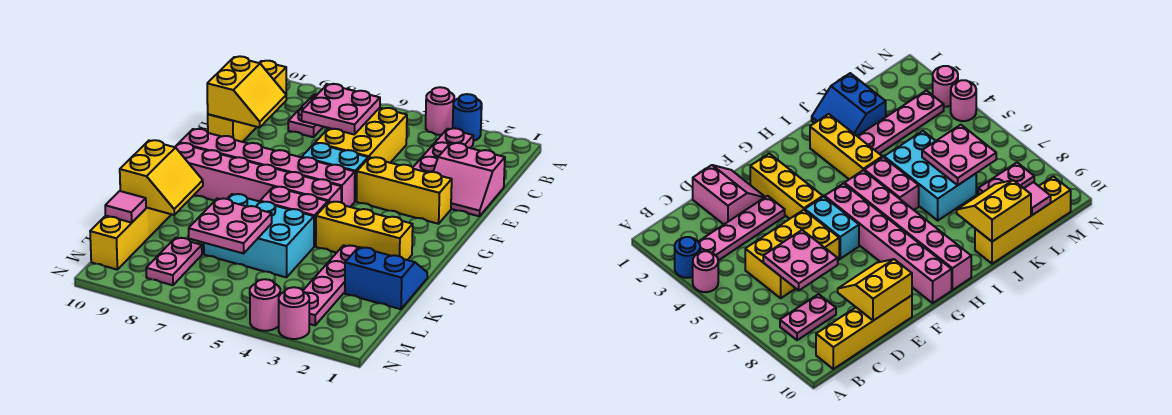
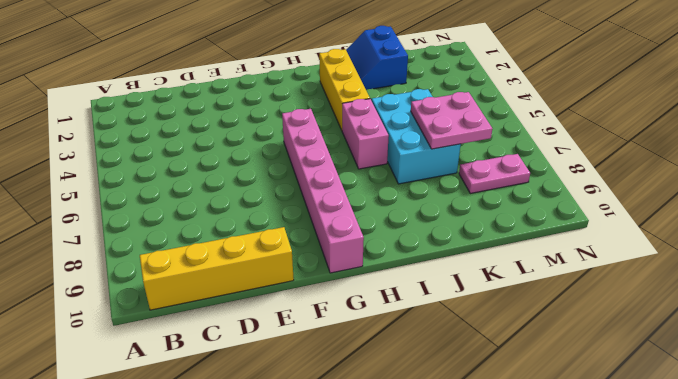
none -> blue 1x1 round brick [453,94,482,141]
none -> pink 1x1 round brick [426,87,454,135]
none -> pink 1x4 plate [413,128,473,173]

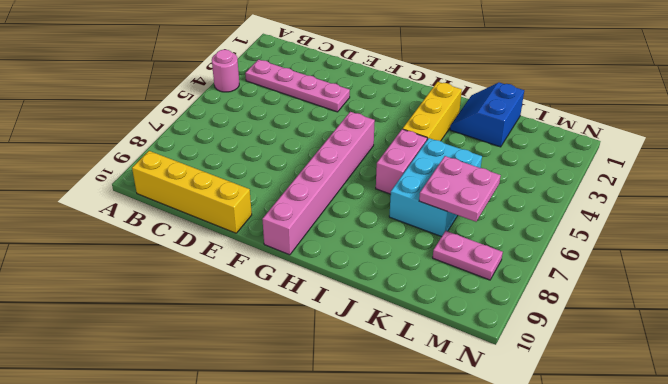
none -> blue 1x1 round brick [453,94,482,141]
none -> pink 1x2 plate [288,95,323,137]
none -> yellow 2x3 brick [315,108,407,163]

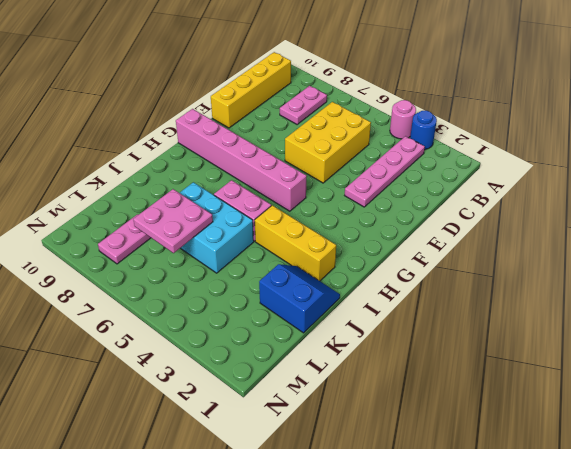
none -> pink 2x2 slope [433,143,505,216]
none -> yellow 1x3 brick [357,157,452,224]
none -> cyan 1x2 brick [302,143,368,201]

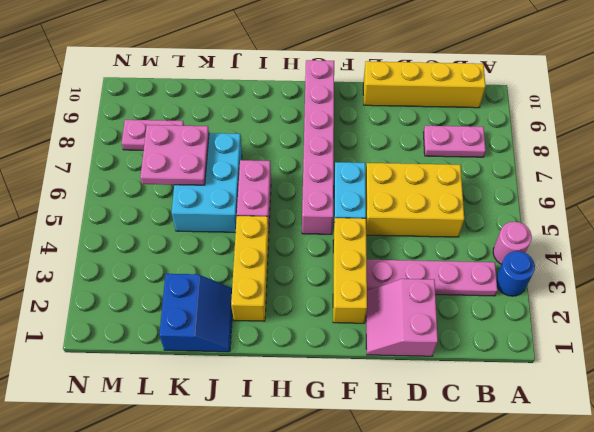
none -> pink 1x6 brick [175,143,341,202]
none -> pink 1x4 plate [303,245,358,325]
none -> yellow 1x4 brick [90,207,172,270]

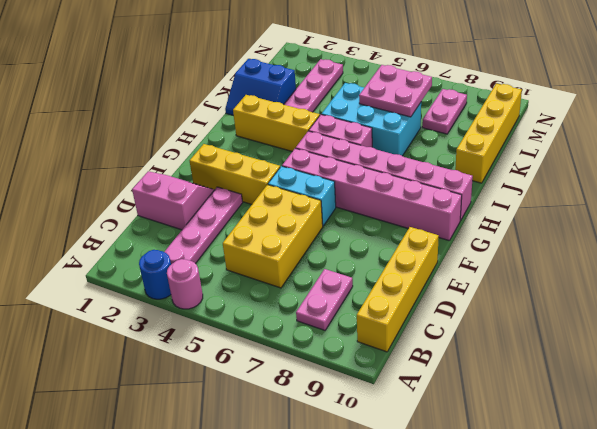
none -> pink 1x1 round brick [279,287,309,339]
none -> pink 1x1 round brick [250,279,280,331]
none -> pink 2x2 plate [302,84,380,135]

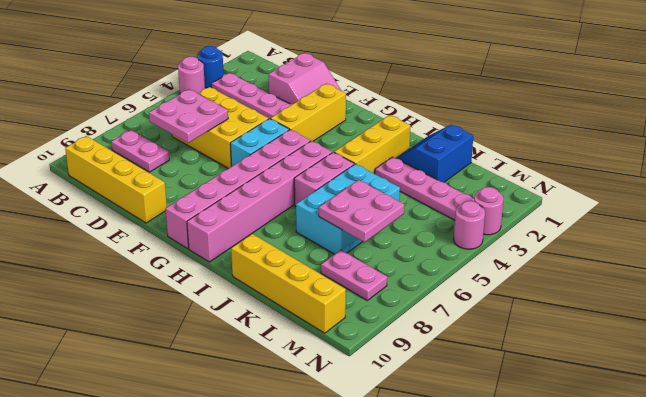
none -> yellow 2x2 slope [207,56,286,128]
none -> yellow 2x2 slope [120,140,203,215]
none -> pink 1x1 tile [105,191,146,223]

